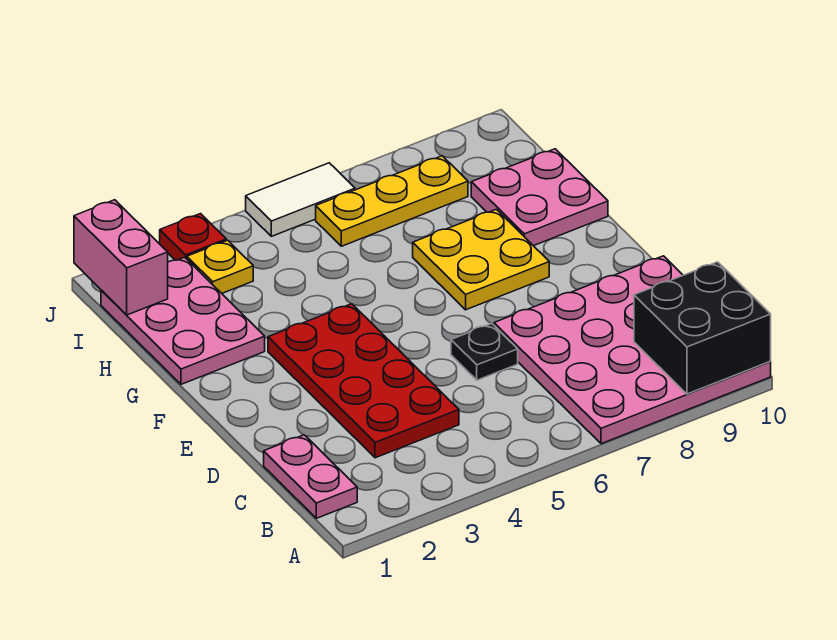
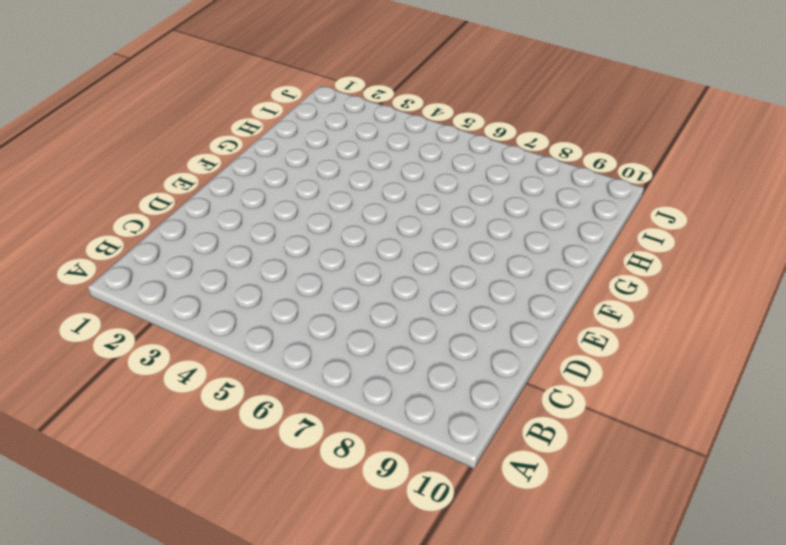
none -> pink 4x4 plate [494,256,771,444]
none -> pink 1x2 plate [264,435,357,518]
none -> red 2x4 plate [268,304,459,458]

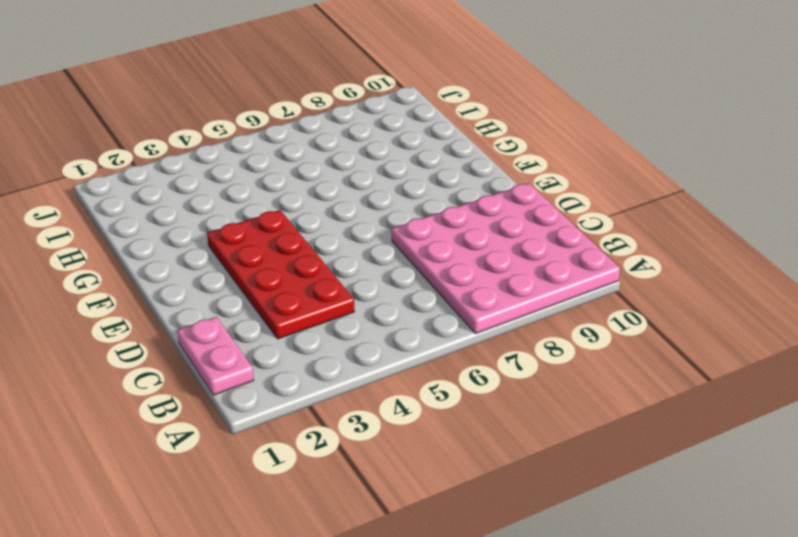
none -> black 1x1 plate [451,324,518,380]
none -> yellow 2x2 plate [413,209,549,310]
none -> pink 2x3 plate [101,257,265,384]

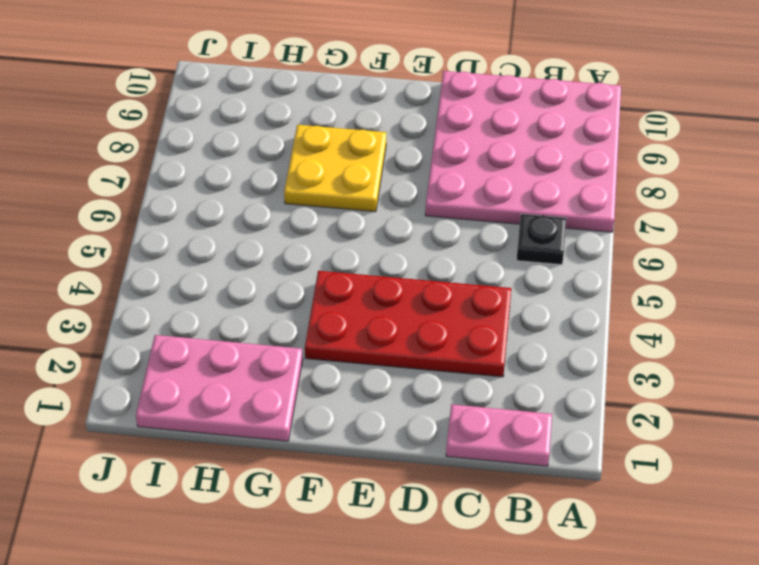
black 1x1 plate [517,214,566,265] -> black 1x1 plate moved to [451,324,518,380]
none -> pink 2x2 plate [471,149,608,246]
none -> yellow 1x1 plate [187,240,253,293]
none -> yellow 1x3 plate [316,156,468,246]

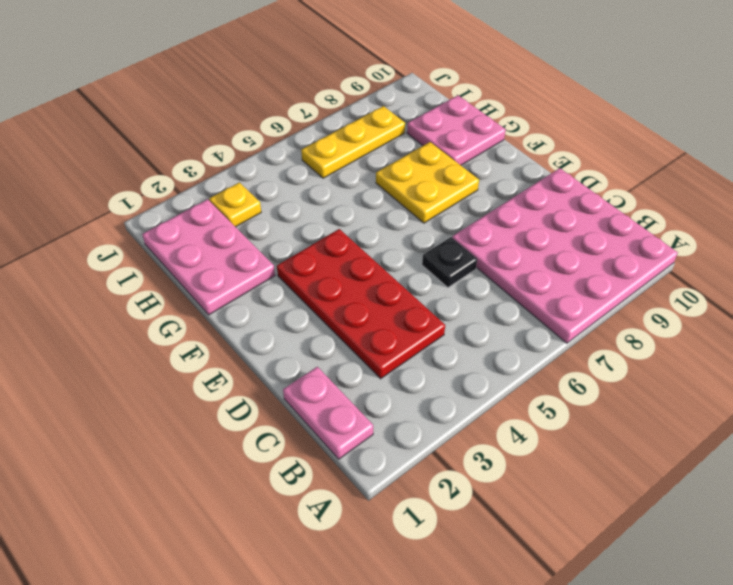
none -> red 1x1 plate [160,214,226,260]
none -> white 1x2 tile [246,163,355,236]
none -> black 2x2 brick [634,262,771,394]

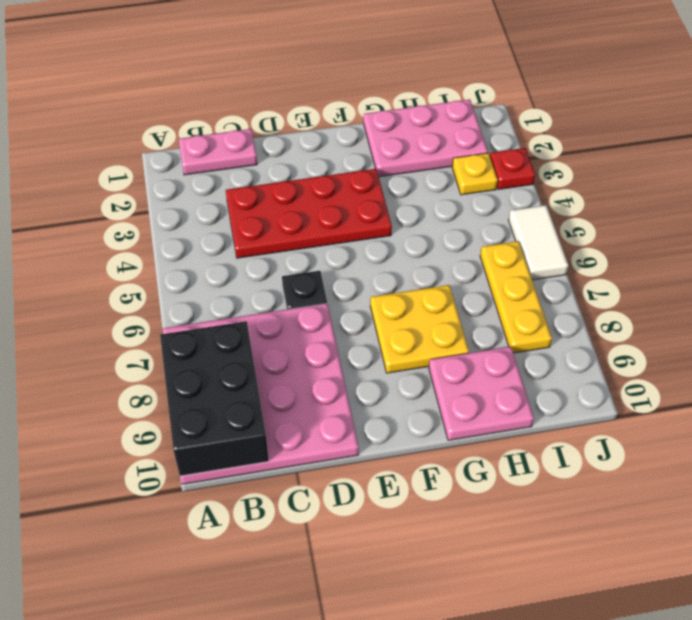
black 2x3 brick [160,321,269,476] -> black 2x2 brick [634,262,771,394]
none -> pink 1x2 brick [74,200,168,315]

